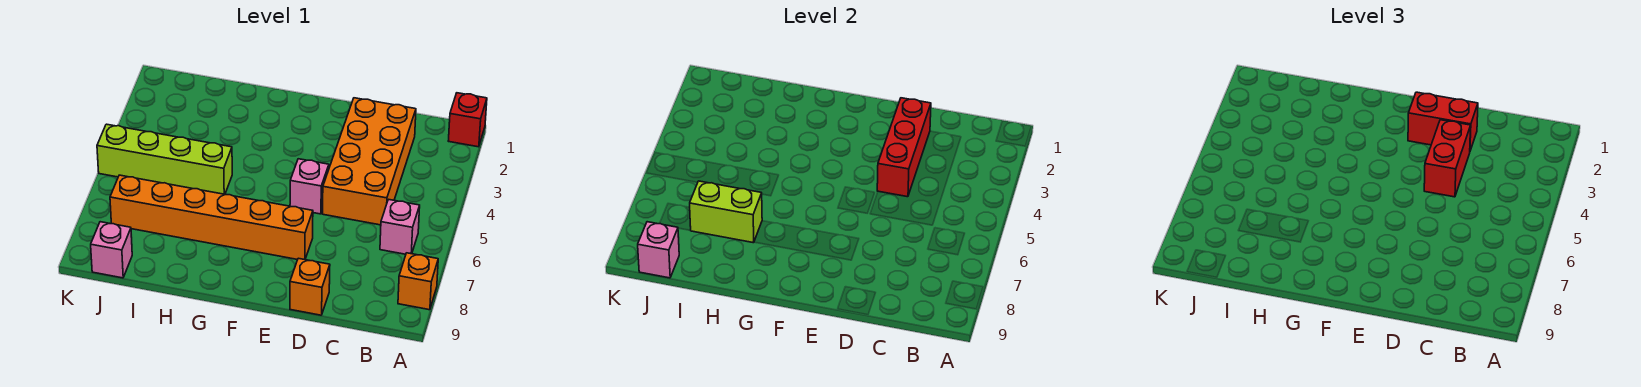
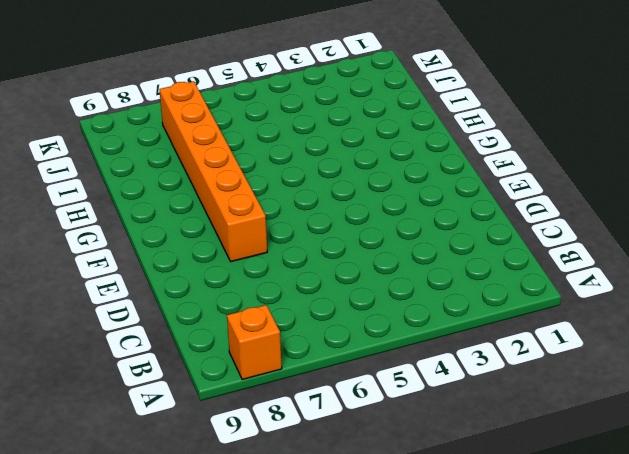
none -> red 1x1 brick [448,93,487,147]
none -> pink 1x1 brick [380,199,420,254]
none -> orange 2x4 brick [322,98,416,225]

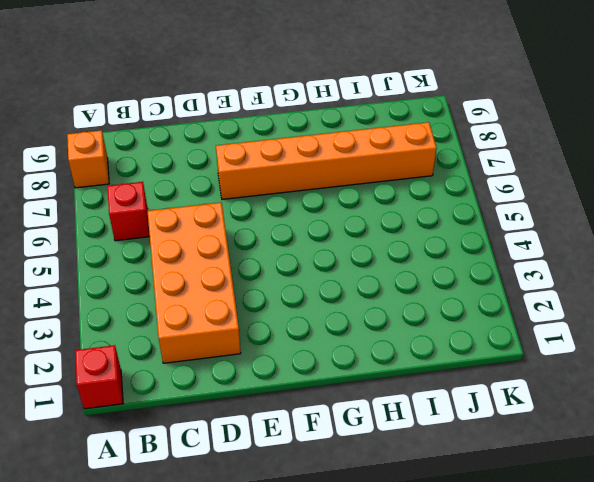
red 1x1 brick [107,182,150,241] -> pink 1x1 brick [380,199,420,254]
none -> orange 1x1 brick [290,258,330,315]
none -> pink 1x1 brick [290,159,329,214]
none -> lime 1x4 brick [97,124,232,194]

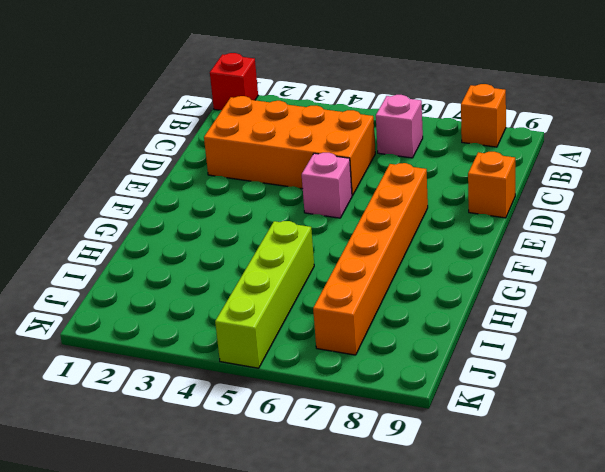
none -> pink 1x1 brick [91,222,132,278]
none -> red 1x3 brick [877,98,931,197]
none -> lime 1x2 brick [690,181,762,243]

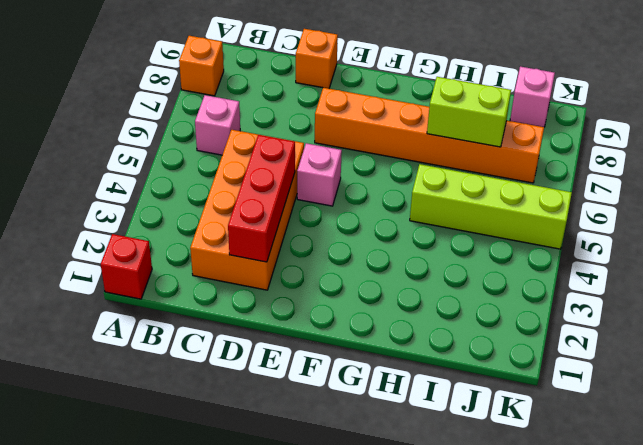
none -> pink 1x1 brick [638,222,679,278]
none -> red 1x2 brick [1408,92,1478,151]
none -> red 1x2 brick [1424,120,1471,197]

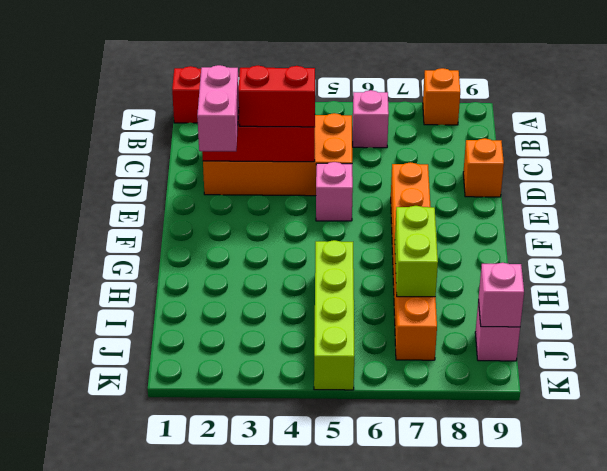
pink 1x2 brick [197,65,239,151] -> red 1x2 brick [1408,92,1478,151]

